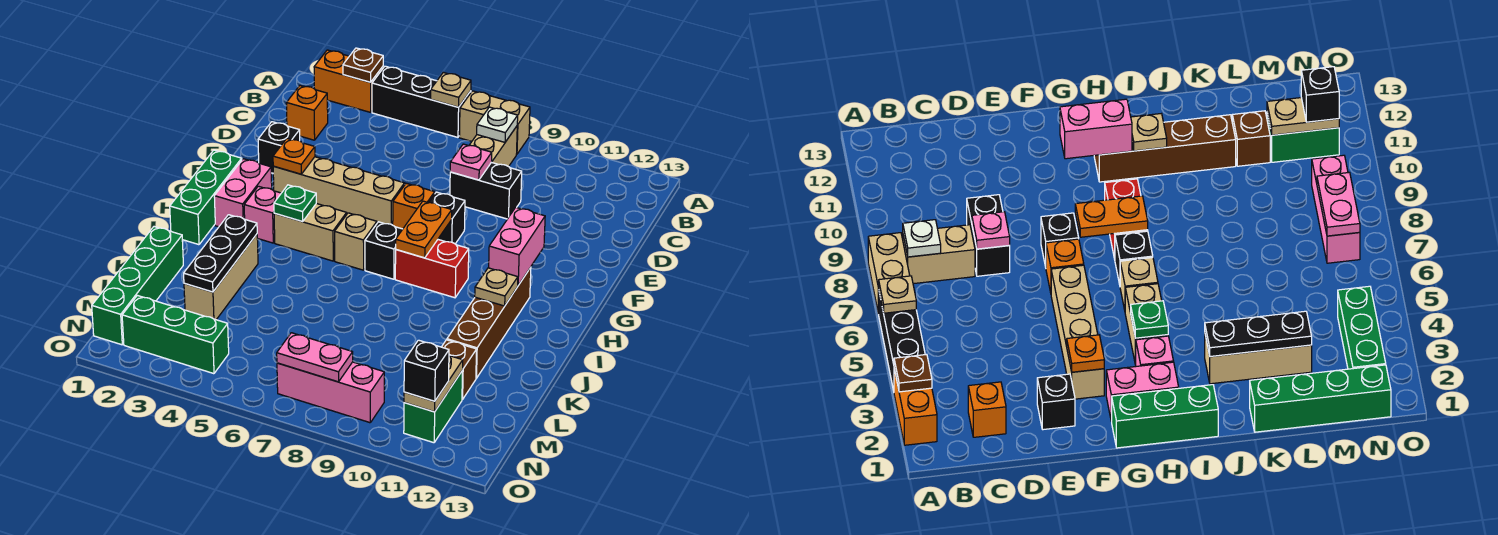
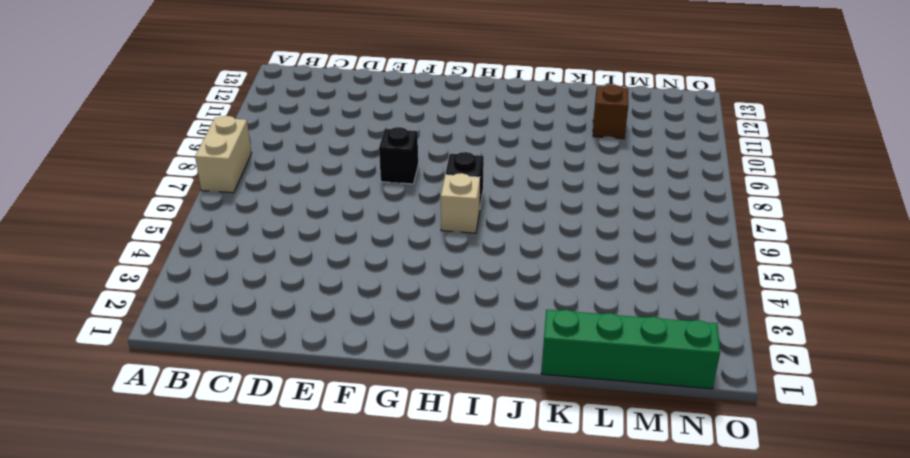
none -> orange 1x2 brick [314,50,383,112]
none -> black 1x3 brick [372,66,471,137]
none -> tan 1x2 brick [469,126,517,167]
none -> orange 1x1 brick [286,86,328,140]

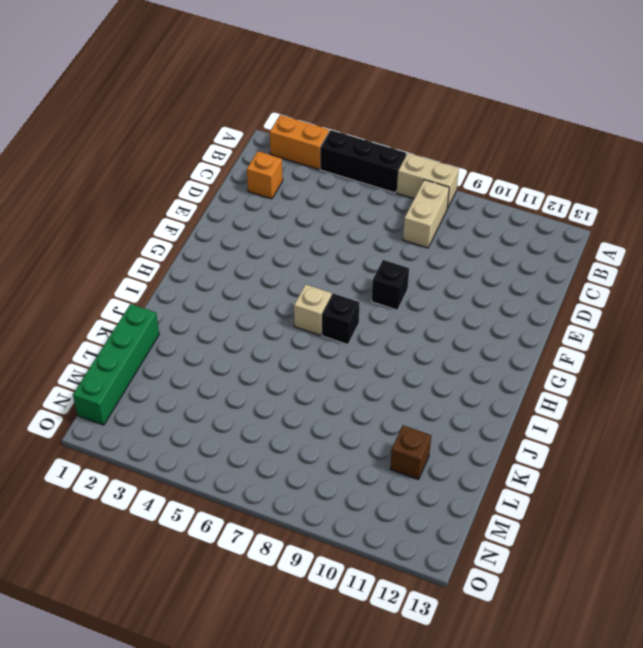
none -> black 1x2 brick [450,162,522,219]
none -> black 1x1 brick [258,122,300,173]
none -> tan 1x4 brick [273,157,405,225]
none -> orange 1x1 brick [393,183,435,229]

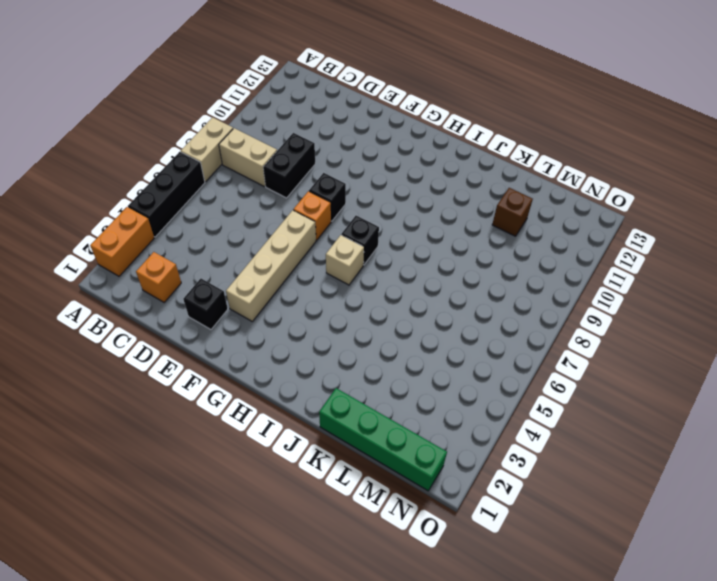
none -> green 1x3 brick [170,150,242,245]
none -> pink 1x2 brick [214,159,272,227]
none -> pink 1x1 brick [244,186,281,243]
none -> tan 1x2 brick [274,203,347,261]

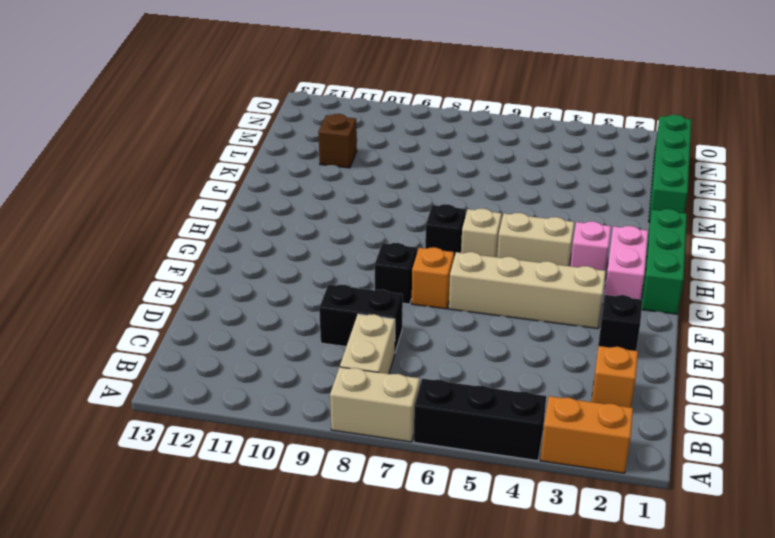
none -> red 1x2 brick [395,240,469,298]
none -> brown 1x4 brick [447,267,531,378]
none -> tan 1x3 brick [184,234,258,320]
none -> green 1x2 brick [404,370,463,443]

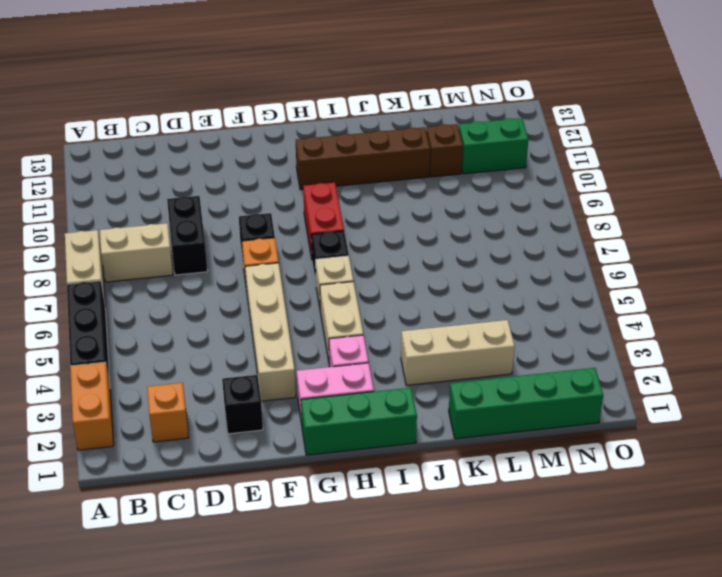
none -> green 1x3 brick [122,295,229,374]
none -> pink 1x3 brick [277,362,384,423]
none -> brown 1x1 plate [343,48,383,82]
none -> tan 1x1 plate [431,72,471,107]

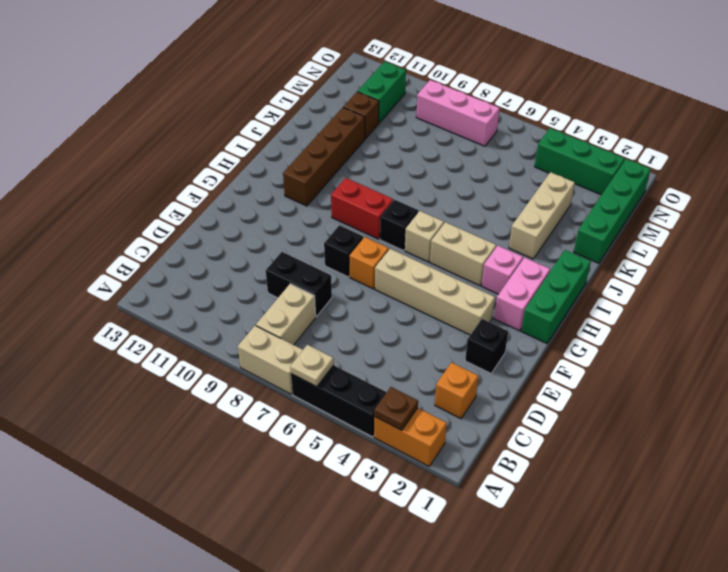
none -> white 1x1 plate [477,107,518,142]
none -> pink 1x1 plate [450,144,492,180]
none -> orange 1x1 plate [273,139,315,174]
none -> orange 1x2 plate [396,201,452,258]

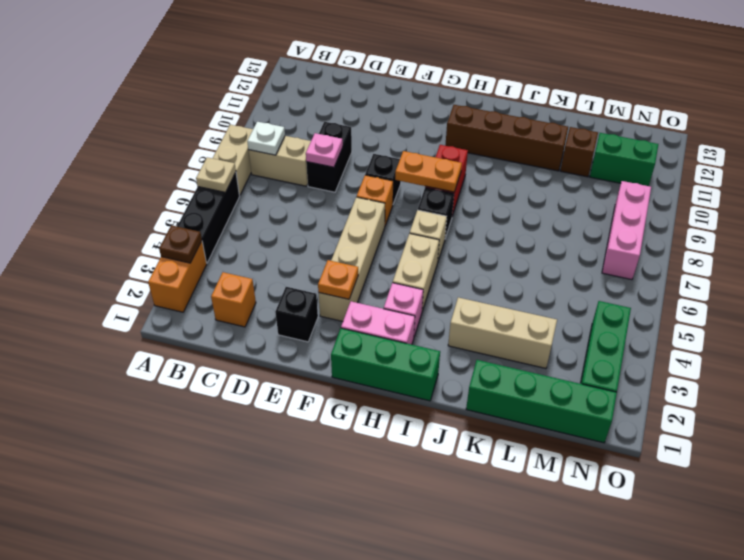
none -> pink 1x2 brick [489,207,545,285]
none -> green 1x1 plate [274,185,316,222]
none -> tan 1x1 plate [475,268,518,306]
none -> black 1x3 plate [184,215,257,292]

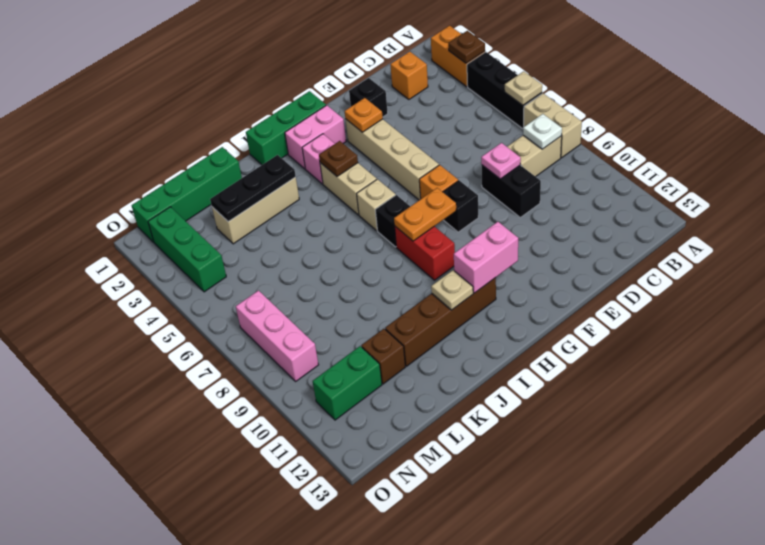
brown 1x1 plate [319,141,358,176] -> green 1x1 plate [274,185,316,222]
none -> tan 1x2 plate [404,356,463,412]
none -> pink 1x2 plate [277,333,353,382]
none -> black 1x1 brick [404,340,449,401]

